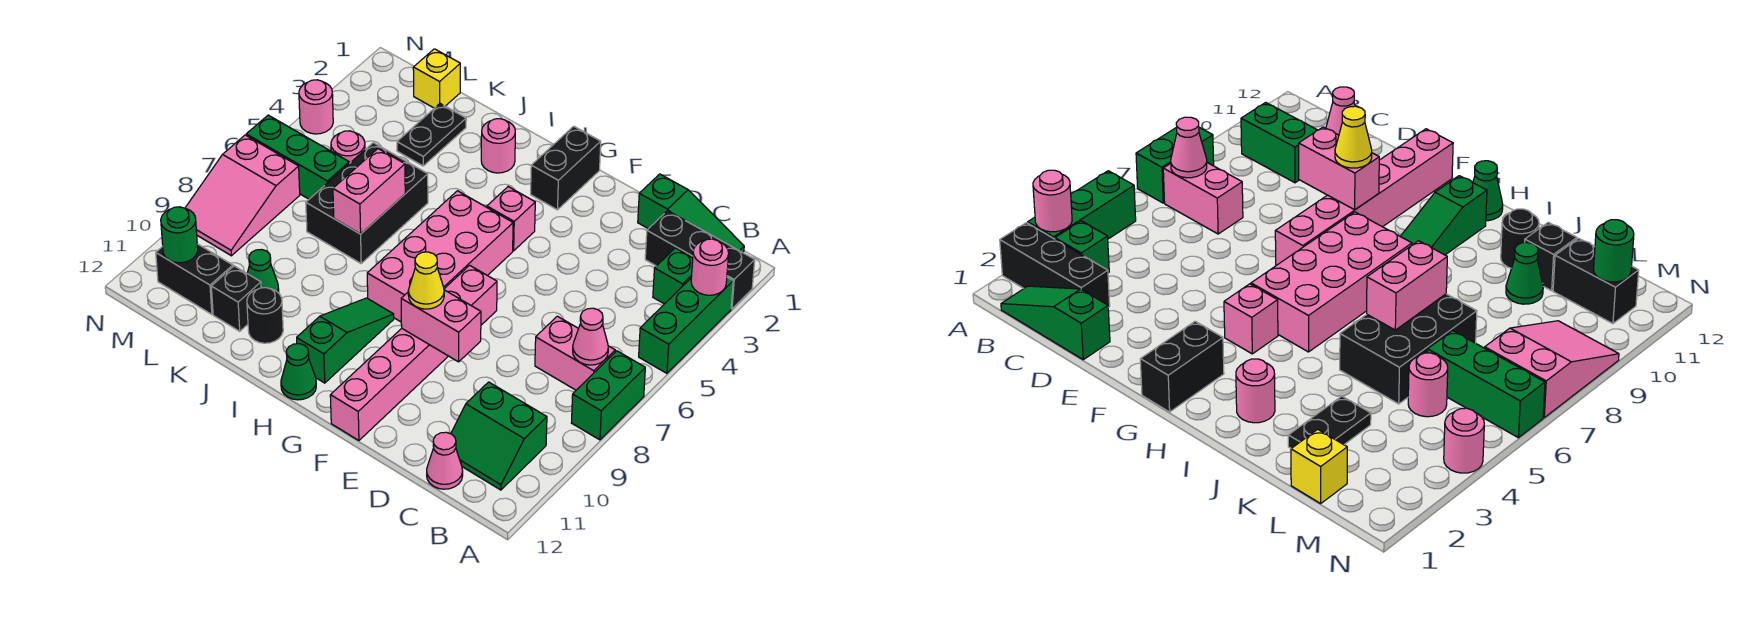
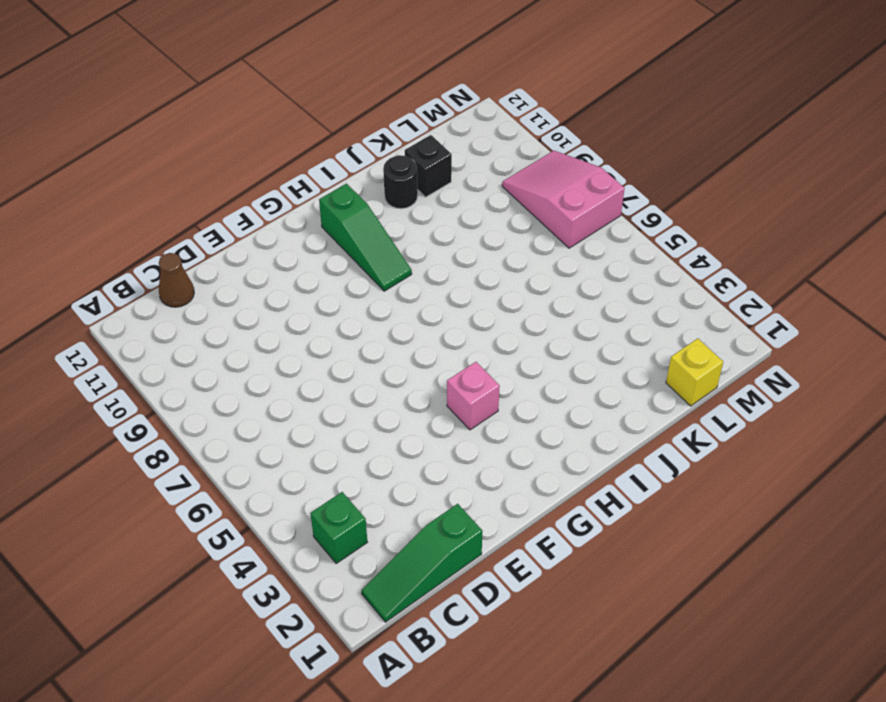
brown 1x1 cone [159,253,194,307] -> pink 1x1 cone [427,432,463,489]
none -> black 1x3 brick [645,211,755,309]
none -> green 1x3 brick [639,277,733,373]
none -> green 1x2 brick [571,351,645,440]
none -> pink 1x2 brick [535,316,615,390]

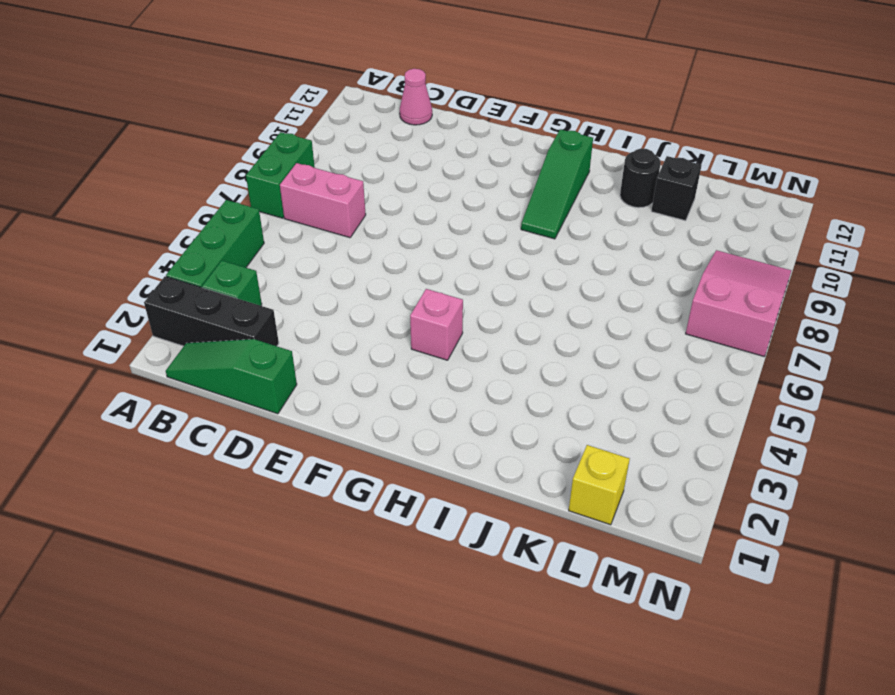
none -> green 2x2 slope [451,382,547,490]
none -> pink 1x6 brick [330,265,497,440]
none -> black 1x2 brick [531,126,601,210]
none -> pink 2x4 brick [367,191,513,322]

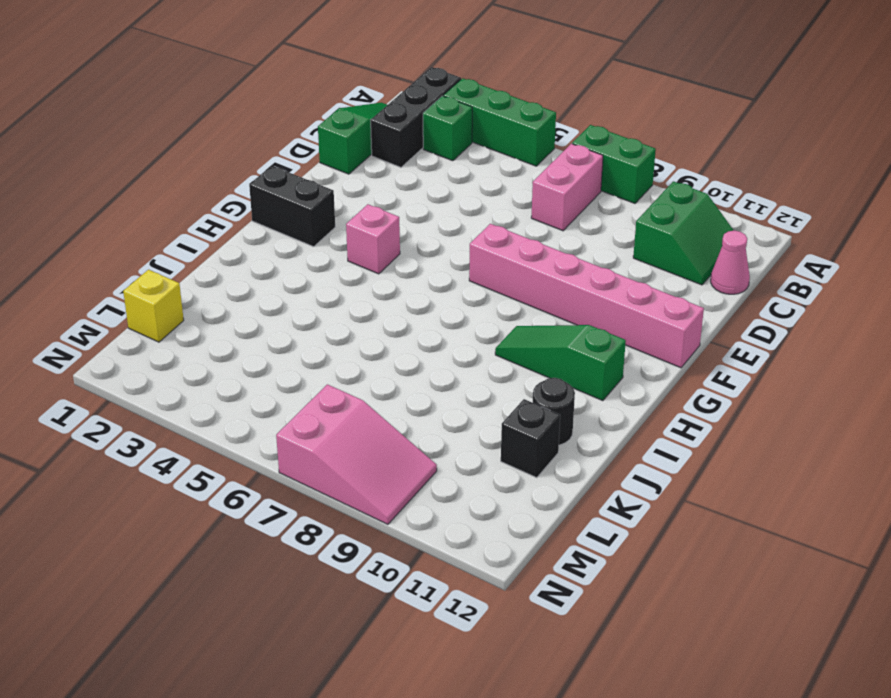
none -> pink 2x4 brick [367,191,513,322]
none -> green 1x1 cone [281,344,316,400]
none -> pink 1x1 round brick [481,119,515,173]
none -> black 2x3 brick [306,143,428,263]

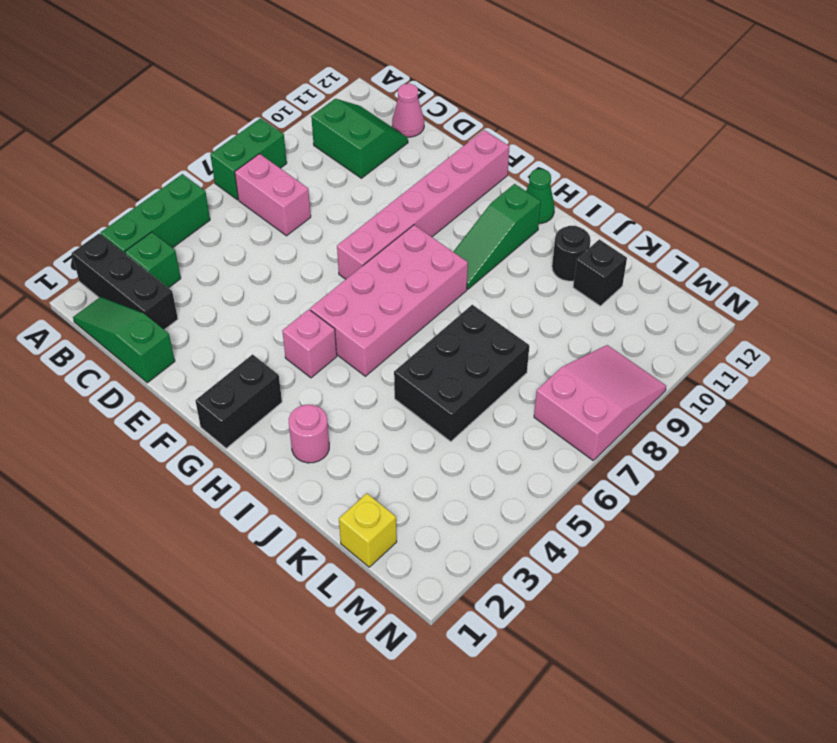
none -> black 1x2 plate [397,104,466,166]
none -> green 1x1 cone [247,249,279,293]
none -> pink 1x1 round brick [331,131,365,164]
none -> green 1x3 brick [246,115,349,199]

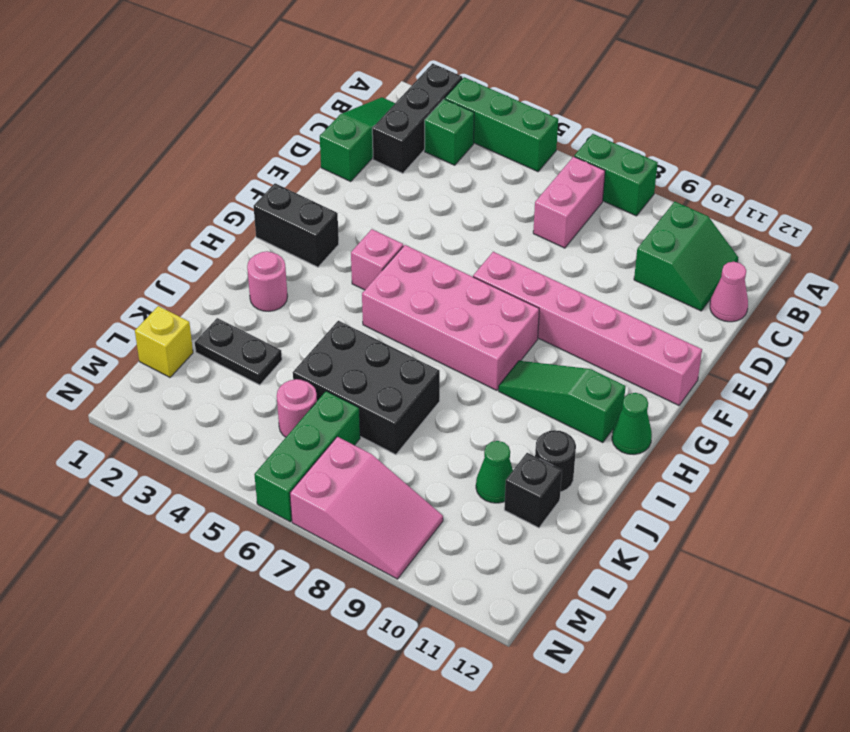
none -> black 1x2 brick [156,244,233,314]
none -> pink 1x1 round brick [299,80,333,134]
none -> pink 1x1 round brick [691,239,729,295]
none -> pink 1x1 cone [573,308,608,365]

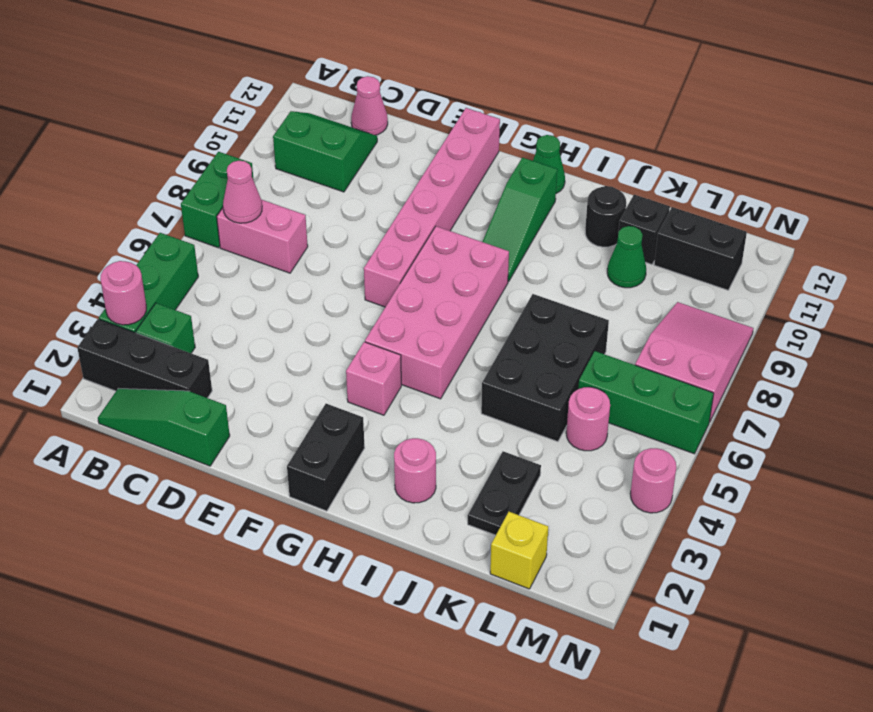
none -> pink 1x2 brick [401,290,481,362]
none -> pink 1x2 brick [333,149,405,234]
none -> green 1x1 round brick [161,207,198,263]
none -> yellow 1x1 cone [408,252,444,309]

